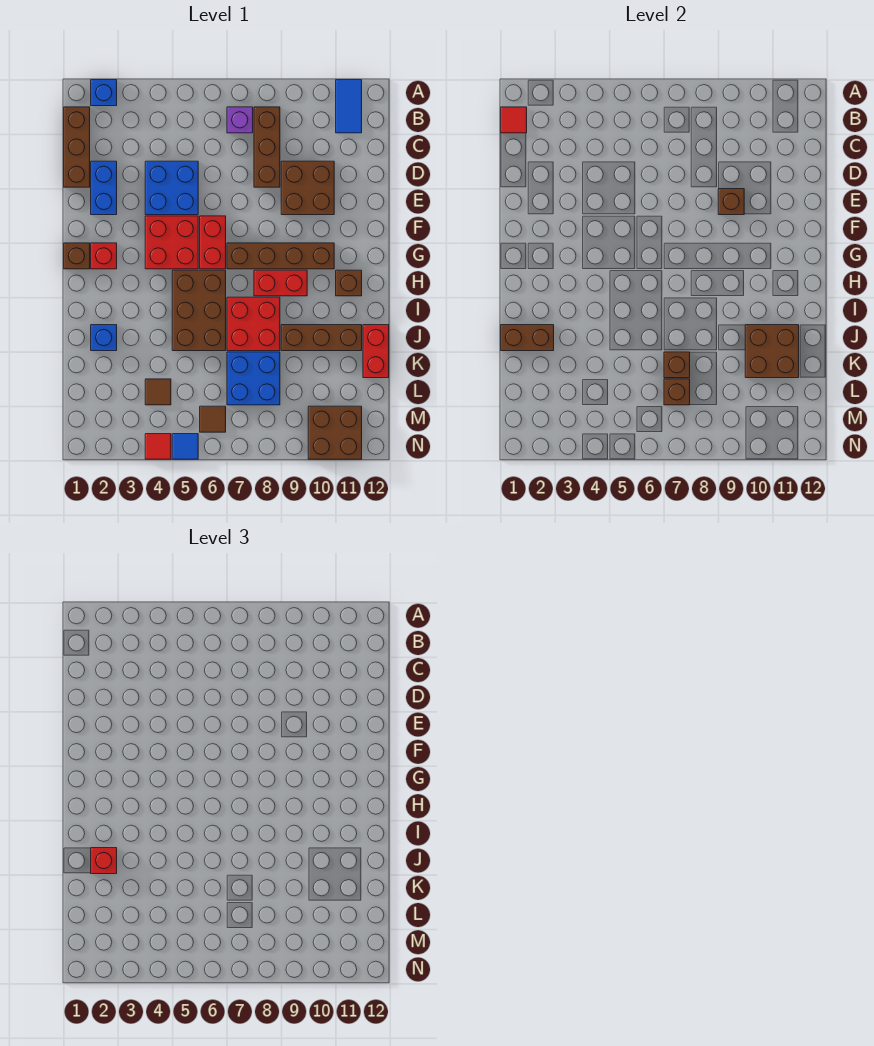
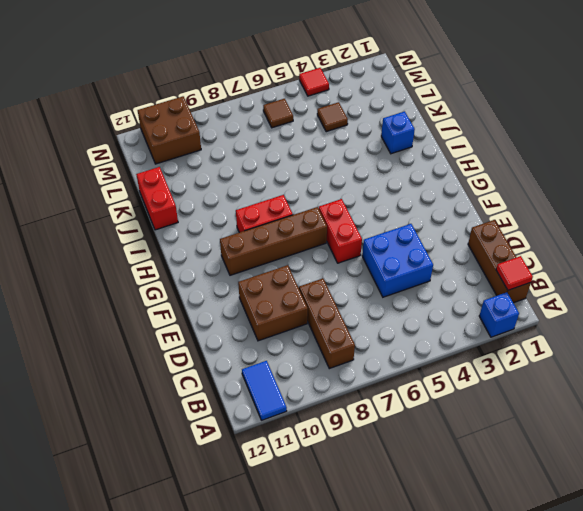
none -> purple 1x1 brick [227,107,253,133]
none -> blue 1x2 brick [91,161,117,215]
none -> red 2x2 brick [145,216,198,269]
none -> brown 1x1 brick [64,243,90,269]

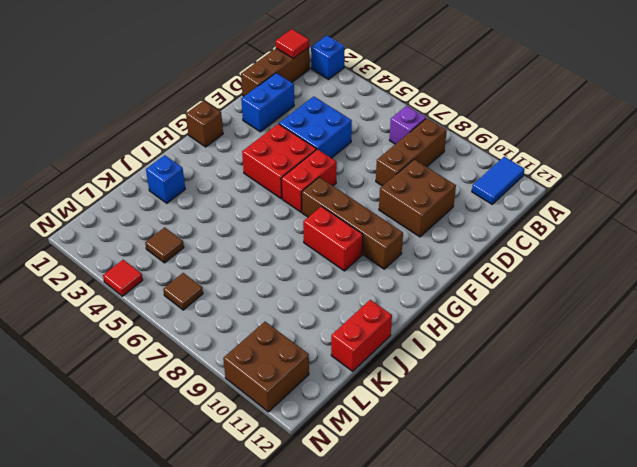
none -> red 1x1 brick [91,243,117,269]
none -> brown 2x3 brick [172,270,226,351]
none -> brown 1x1 brick [336,270,362,296]
none -> red 2x2 brick [227,297,280,351]

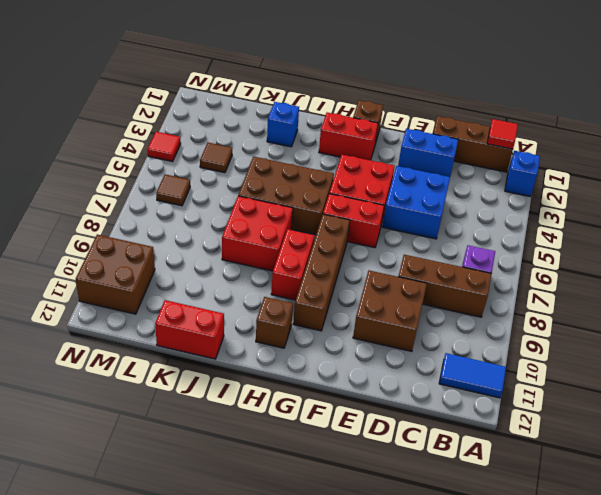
red 1x2 brick [319,113,378,160] -> red 1x1 brick [91,243,117,269]
none -> brown 1x3 brick [281,325,362,351]
none -> blue 2x2 brick [227,352,280,405]
none -> blue 1x1 tile [172,434,198,459]
none -> brown 1x1 brick [718,189,744,215]

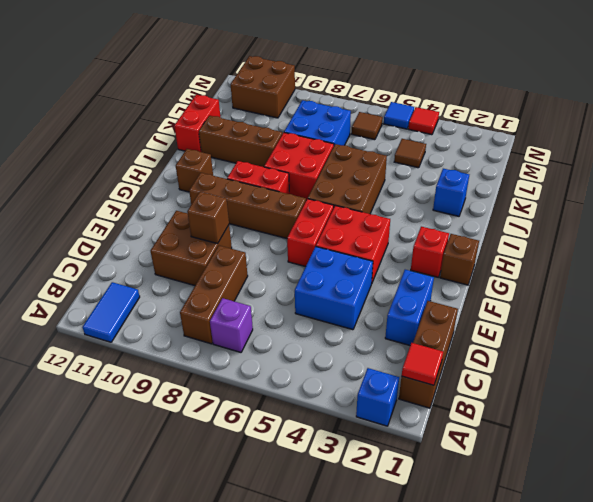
none -> brown 1x2 brick [501,325,554,351]
none -> brown 2x2 brick [745,325,799,378]
none -> brown 1x1 brick [664,352,690,378]
none -> brown 1x1 brick [664,379,690,405]

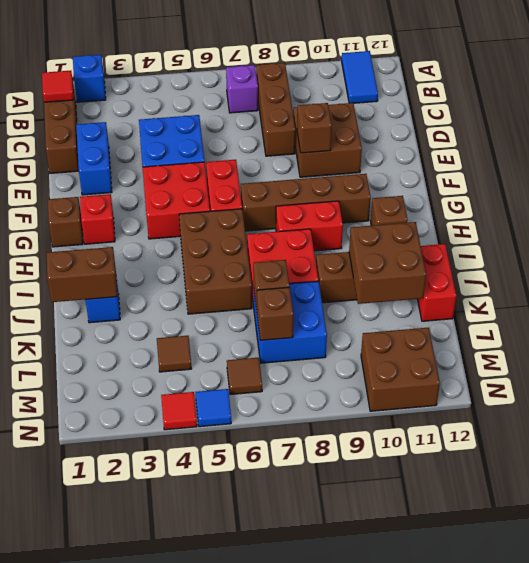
none -> red 1x1 brick [91,848,117,874]

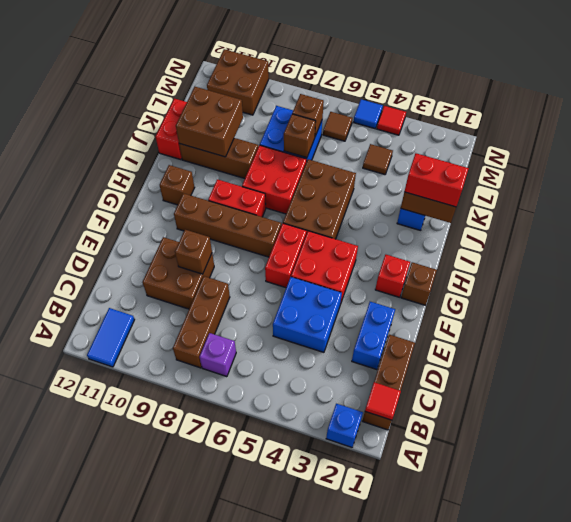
red 1x2 brick [404,153,469,207] -> red 1x1 brick [91,848,117,874]

